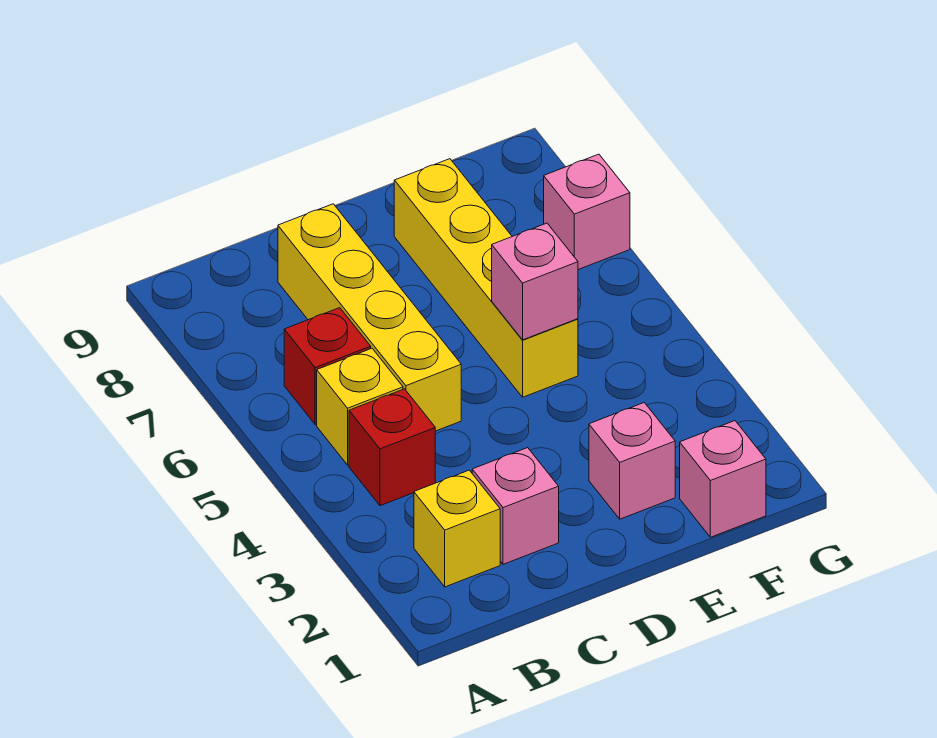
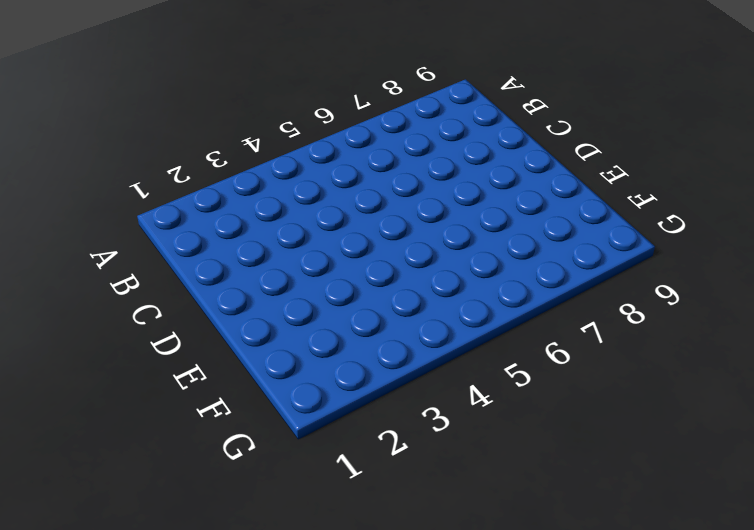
none -> yellow 1x1 brick [414,470,500,587]
none -> red 1x1 brick [349,389,435,506]

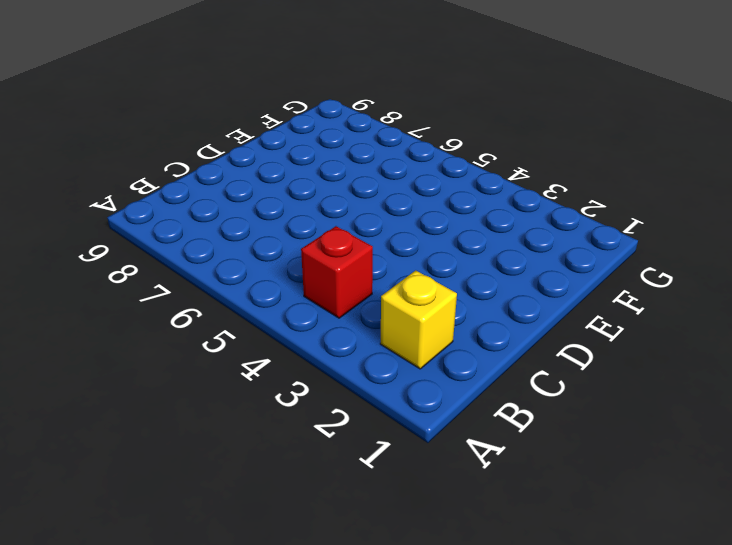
none -> yellow 1x1 brick [317,348,403,465]
none -> red 1x1 brick [284,308,371,424]

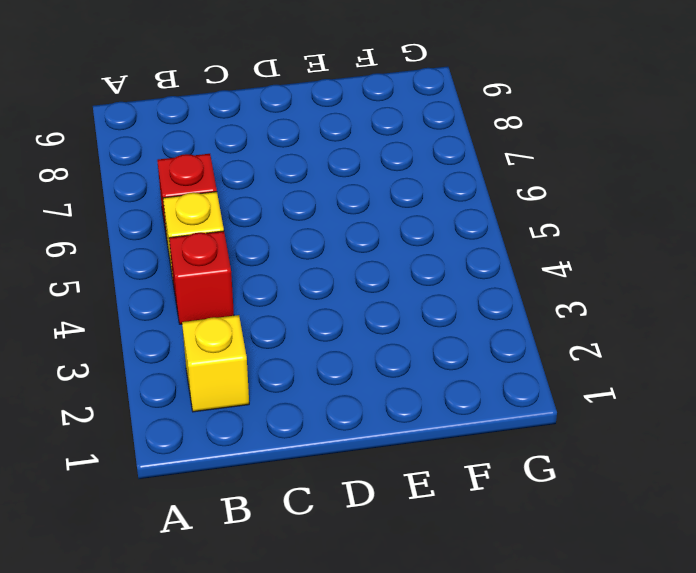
none -> pink 1x1 brick [472,448,559,564]
none -> yellow 1x4 brick [278,204,461,431]

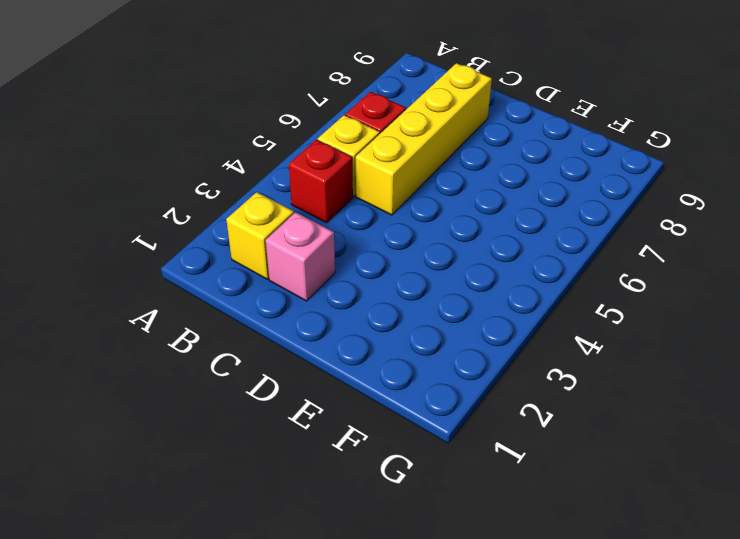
none -> pink 1x1 brick [589,403,675,519]
none -> yellow 1x4 brick [394,159,578,397]

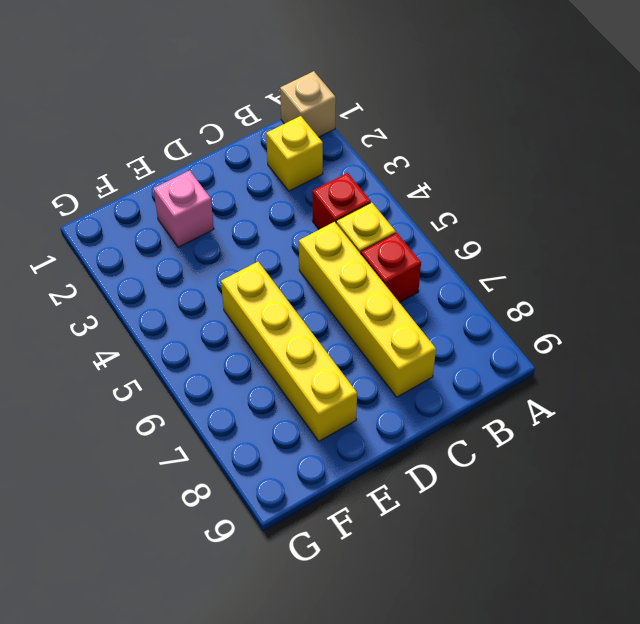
tan 1x1 brick [280,71,336,137] -> none
none -> pink 1x1 brick [472,448,559,564]
none -> pink 1x1 brick [680,421,766,537]

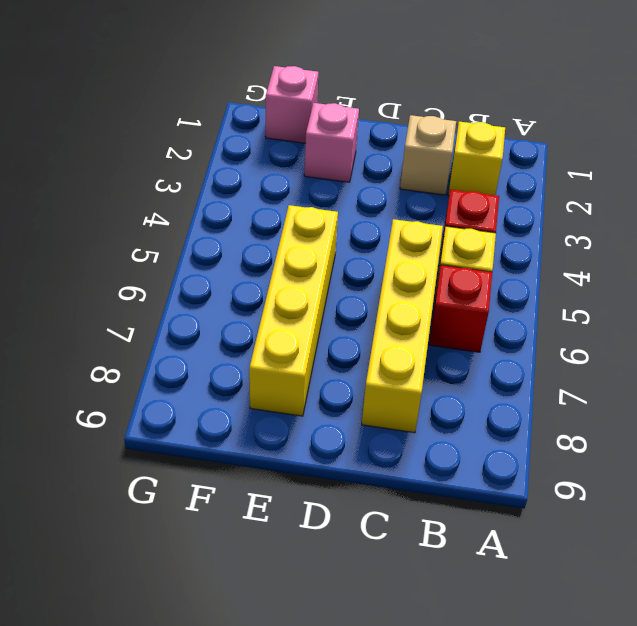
tan 1x1 brick [400,115,456,195] -> pink 1x1 brick [472,448,559,564]
none -> pink 1x1 brick [544,154,630,270]
none -> pink 1x1 brick [492,223,578,340]

